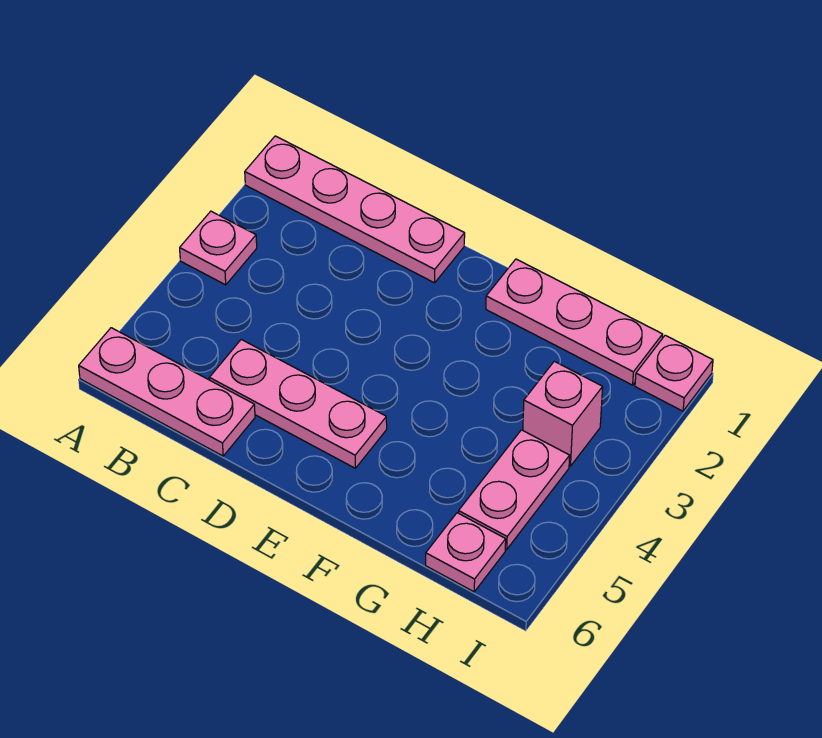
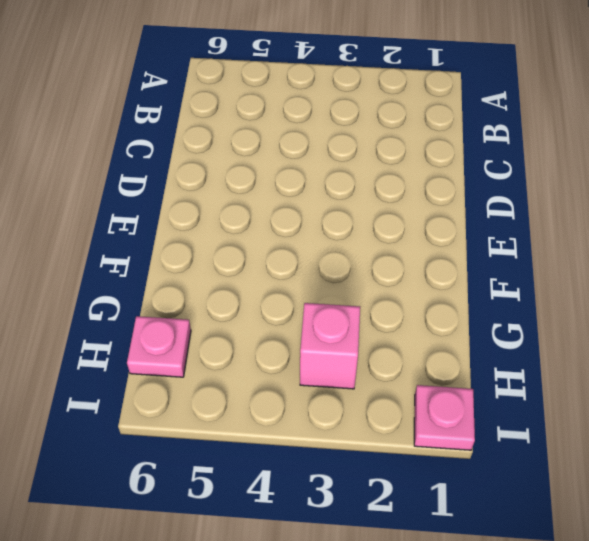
none -> pink 1x4 plate [245,136,465,283]
none -> pink 1x1 plate [180,211,257,285]

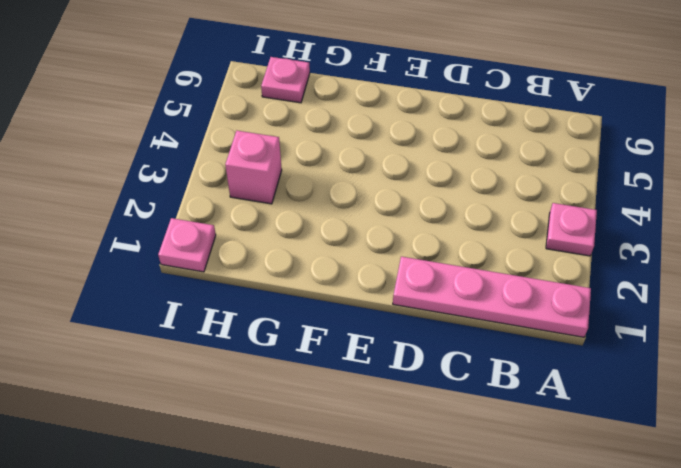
none -> pink 1x3 plate [79,328,255,456]
none -> pink 1x3 plate [210,340,387,468]

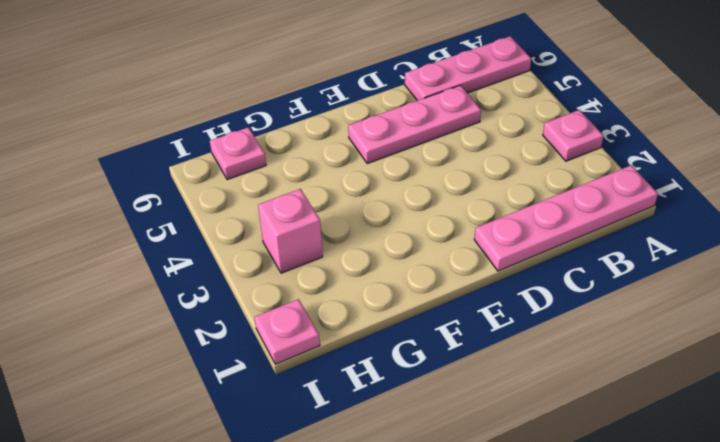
none -> pink 1x3 plate [486,259,663,385]
none -> pink 1x2 plate [459,430,570,549]

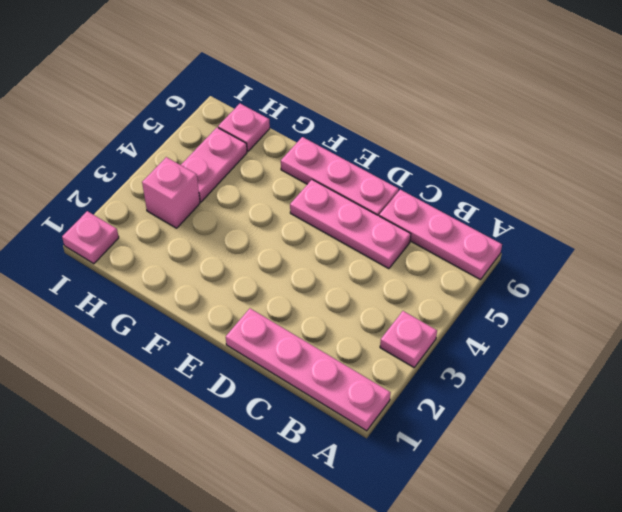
pink 1x3 plate [281,137,399,216] -> pink 1x3 plate moved to [486,259,663,385]

